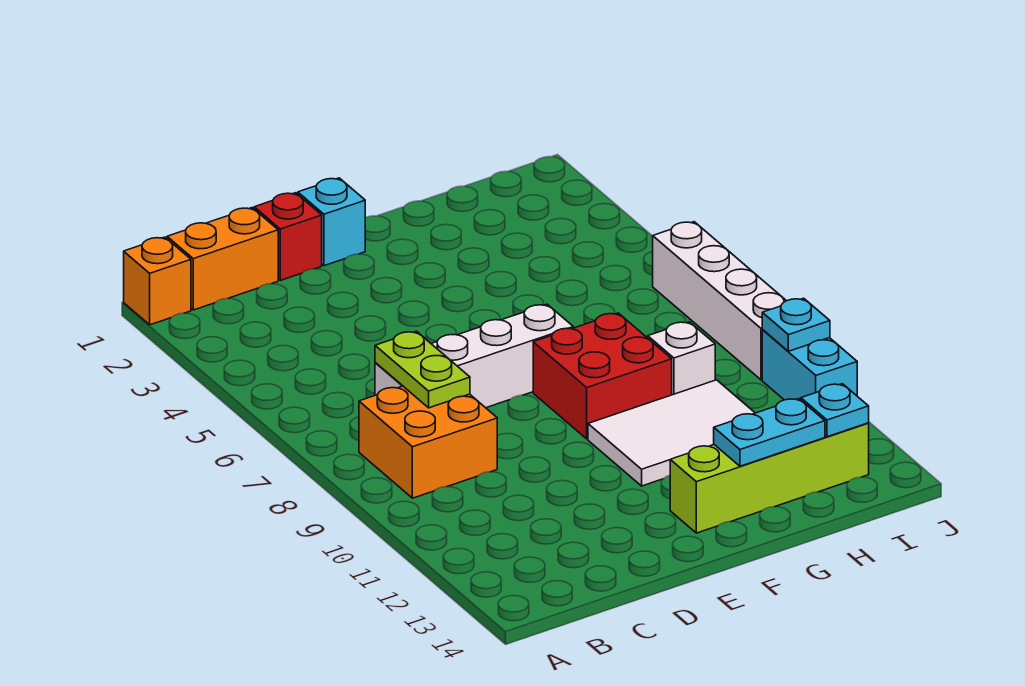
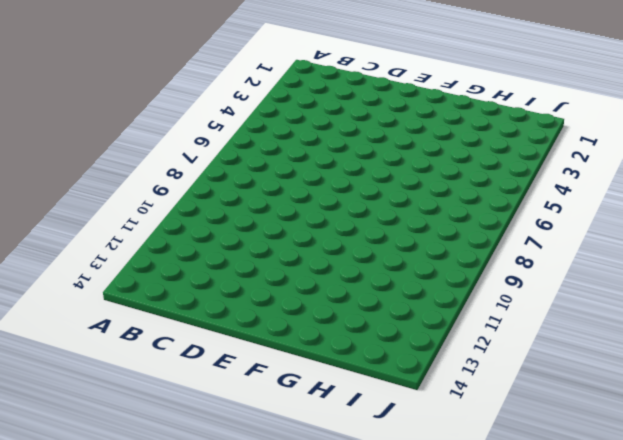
none -> orange 1x1 brick [124,237,191,325]
none -> orange 1x2 brick [167,208,278,310]
none -> orange 2x2 brick [359,386,497,498]

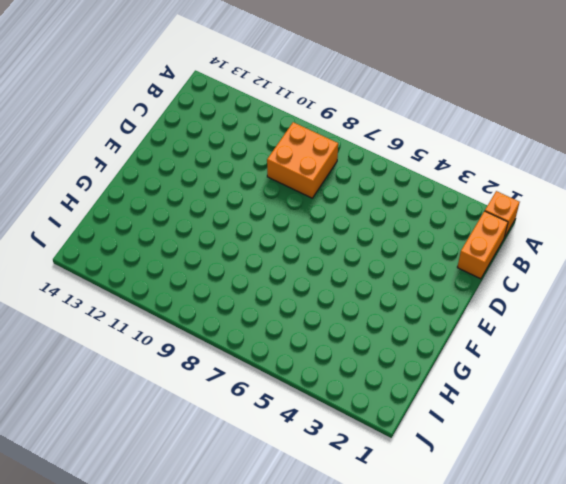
none -> white 1x4 brick [375,304,573,408]
none -> red 1x1 brick [254,193,322,280]
none -> cyan 1x1 brick [298,178,365,266]

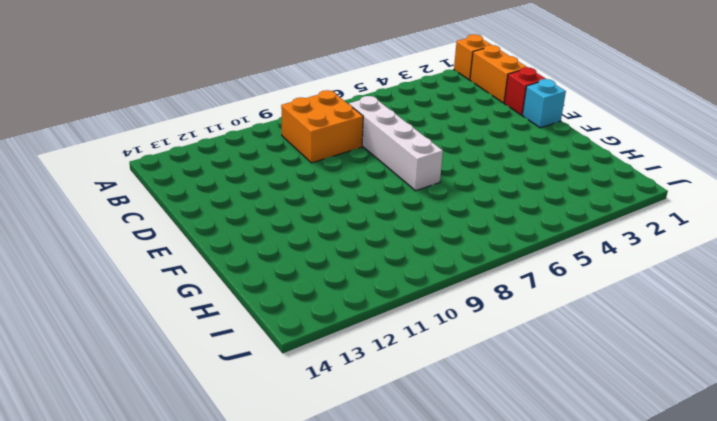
none -> red 2x2 brick [533,313,672,439]
none -> white 2x3 tile [588,380,755,486]
none -> lime 1x4 brick [670,423,869,533]

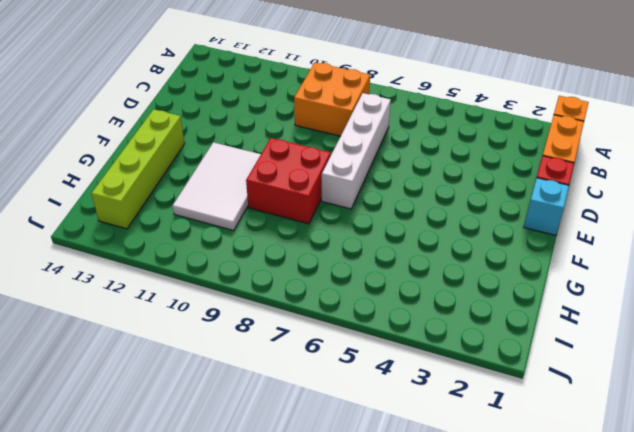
none -> white 1x1 brick [648,322,715,395]
none -> white 1x4 brick [653,222,786,380]
none -> cyan 1x2 brick [762,330,857,400]

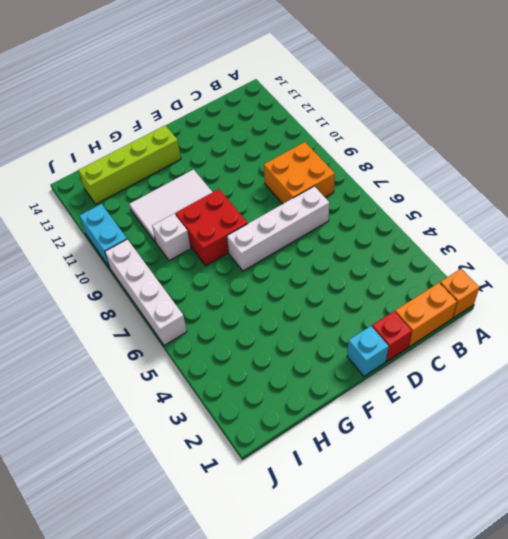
none -> lime 1x2 plate [375,331,470,408]
none -> cyan 1x2 plate [714,399,825,466]
none -> cyan 1x1 plate [801,384,869,437]

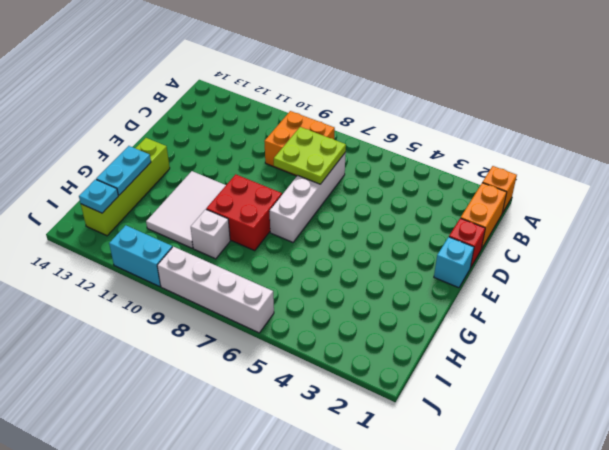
lime 2x2 plate [274,127,346,184] -> lime 1x2 plate [375,331,470,408]
none -> cyan 1x1 plate [762,298,830,351]

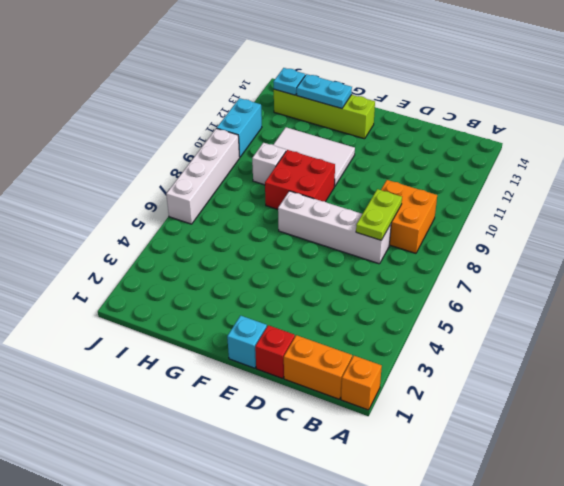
none -> cyan 1x1 plate [762,298,830,351]

